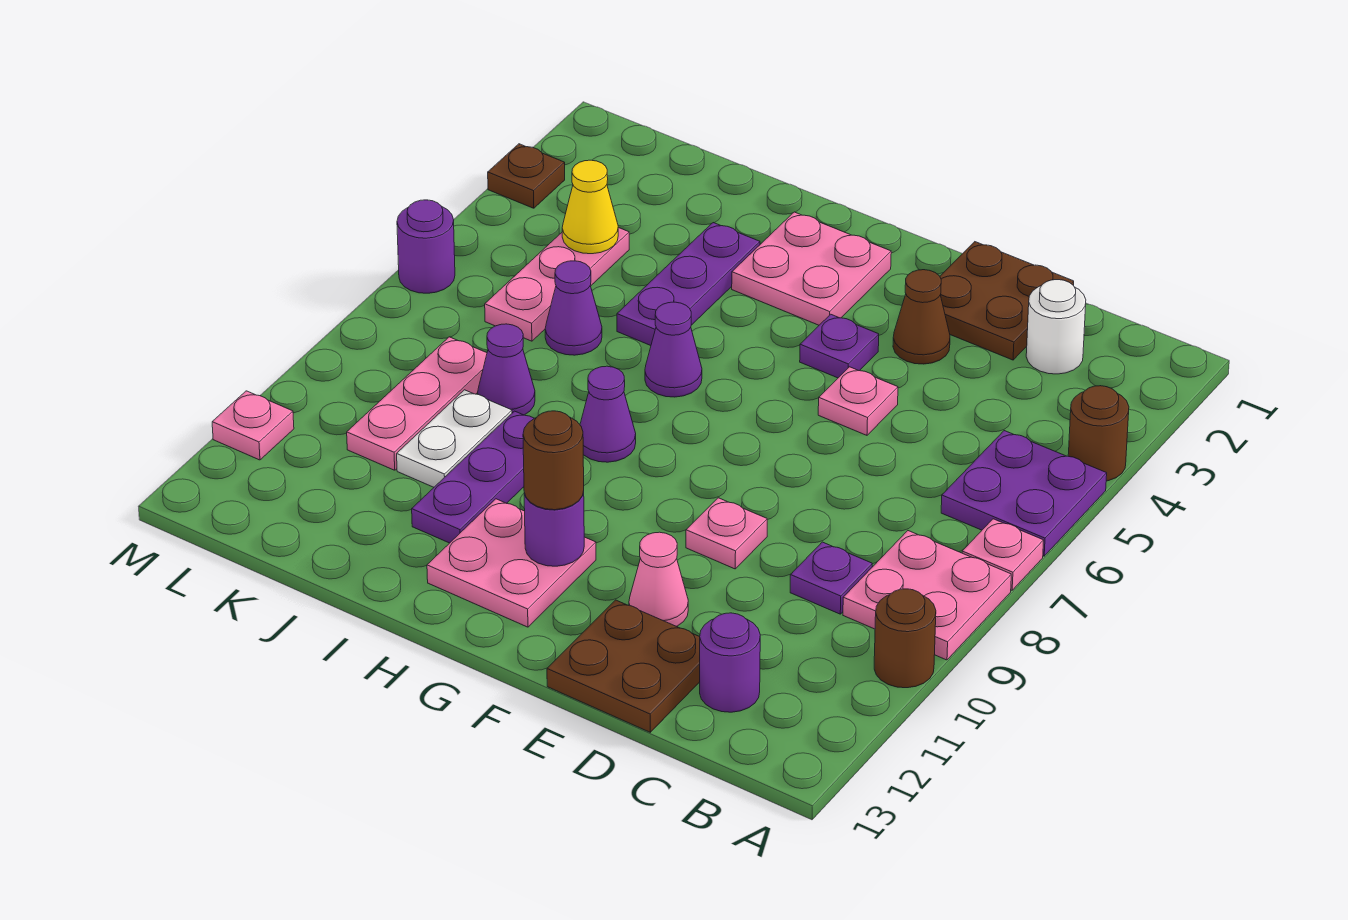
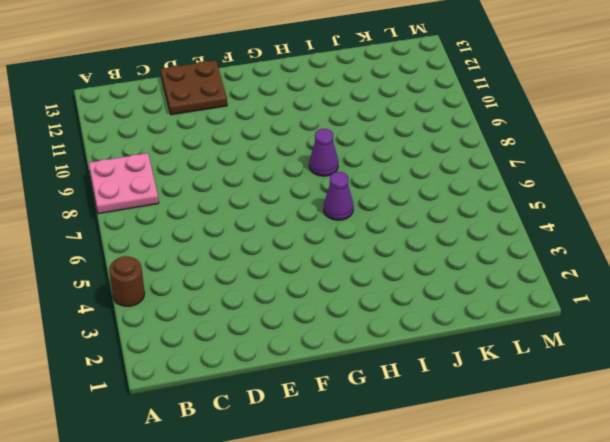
none -> purple 2x2 plate [941,431,1107,556]
none -> pink 1x1 plate [962,519,1044,590]
none -> brown 1x1 round brick [874,589,936,688]
none -> white 1x1 round brick [1026,280,1086,374]

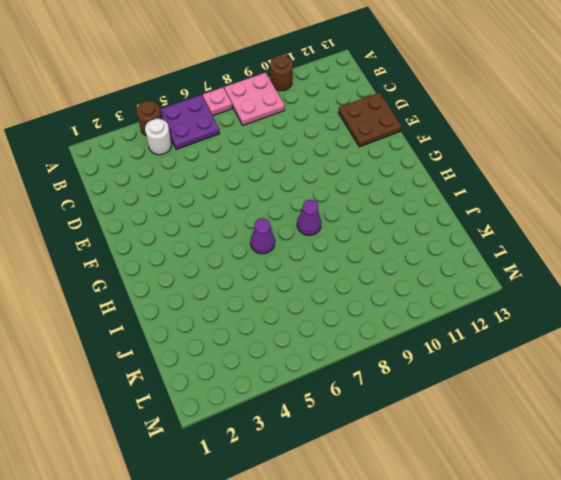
white 1x1 round brick [145,119,172,155] -> white 1x1 round brick moved to [1026,280,1086,374]
none -> purple 1x1 plate [790,542,872,614]
none -> purple 1x1 round brick [700,613,760,712]
none -> brown 2x2 plate [940,242,1074,360]
none -> brown 1x1 cone [893,270,950,364]

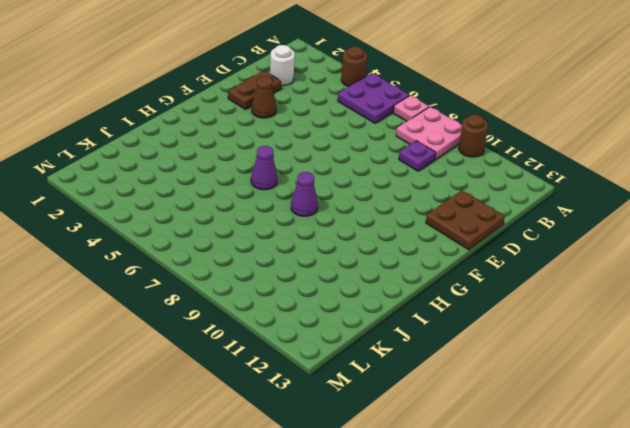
brown 1x2 plate [228,71,281,109] -> brown 2x2 plate [940,242,1074,360]
none -> purple 1x1 round brick [700,613,760,712]
none -> pink 1x1 plate [818,367,898,435]
none -> pink 1x1 plate [686,498,767,569]
none -> pink 1x1 cone [629,532,688,627]

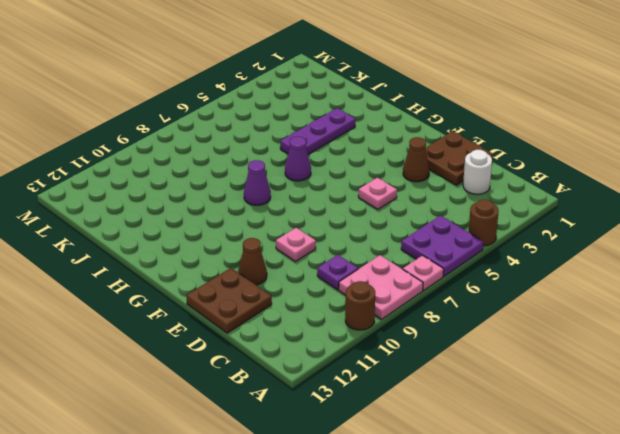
brown 1x1 cone [238,238,267,285] -> pink 1x1 cone [629,532,688,627]
none -> purple 1x1 round brick [700,613,760,712]
none -> purple 1x1 plate [800,314,879,378]
none -> pink 2x2 plate [732,212,891,325]
none -> pink 2x2 plate [427,499,596,627]

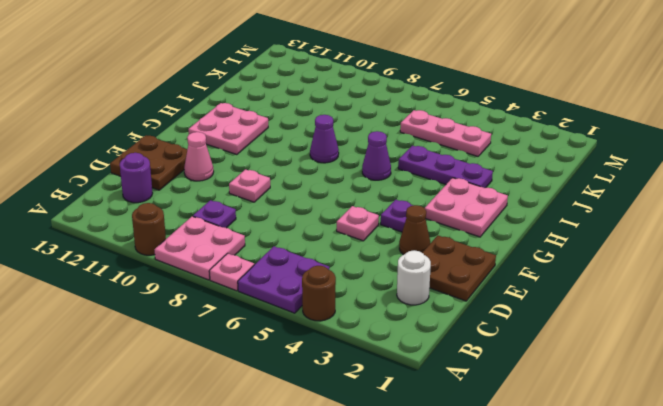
none -> purple 1x3 plate [412,411,534,543]
none -> purple 1x1 cone [545,261,602,355]
none -> purple 1x1 cone [478,324,535,415]
none -> white 1x2 plate [397,390,512,487]

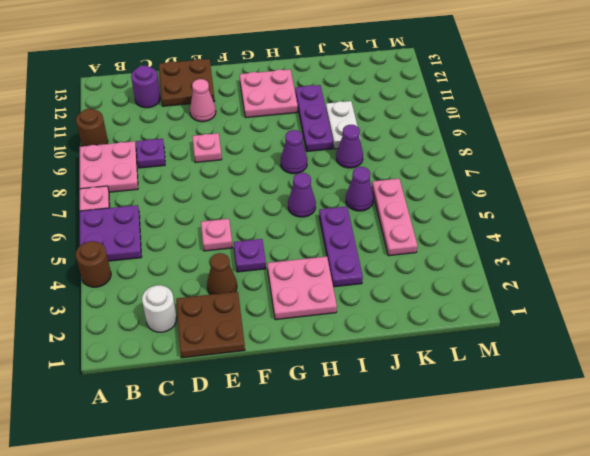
none -> pink 1x3 plate [347,337,487,470]
none -> brown 1x1 plate [488,144,565,208]
none -> purple 1x1 round brick [397,200,455,293]
none -> pink 1x1 plate [212,391,294,460]

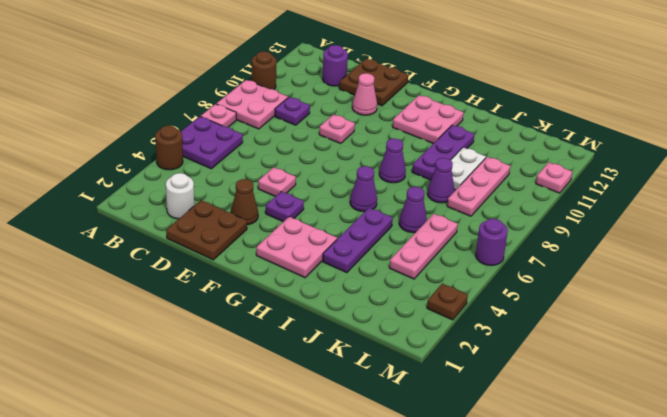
none -> purple 1x1 round brick [524,492,584,566]
none -> yellow 1x1 cone [562,160,618,254]
none -> brown 1x1 round brick [523,411,584,510]

